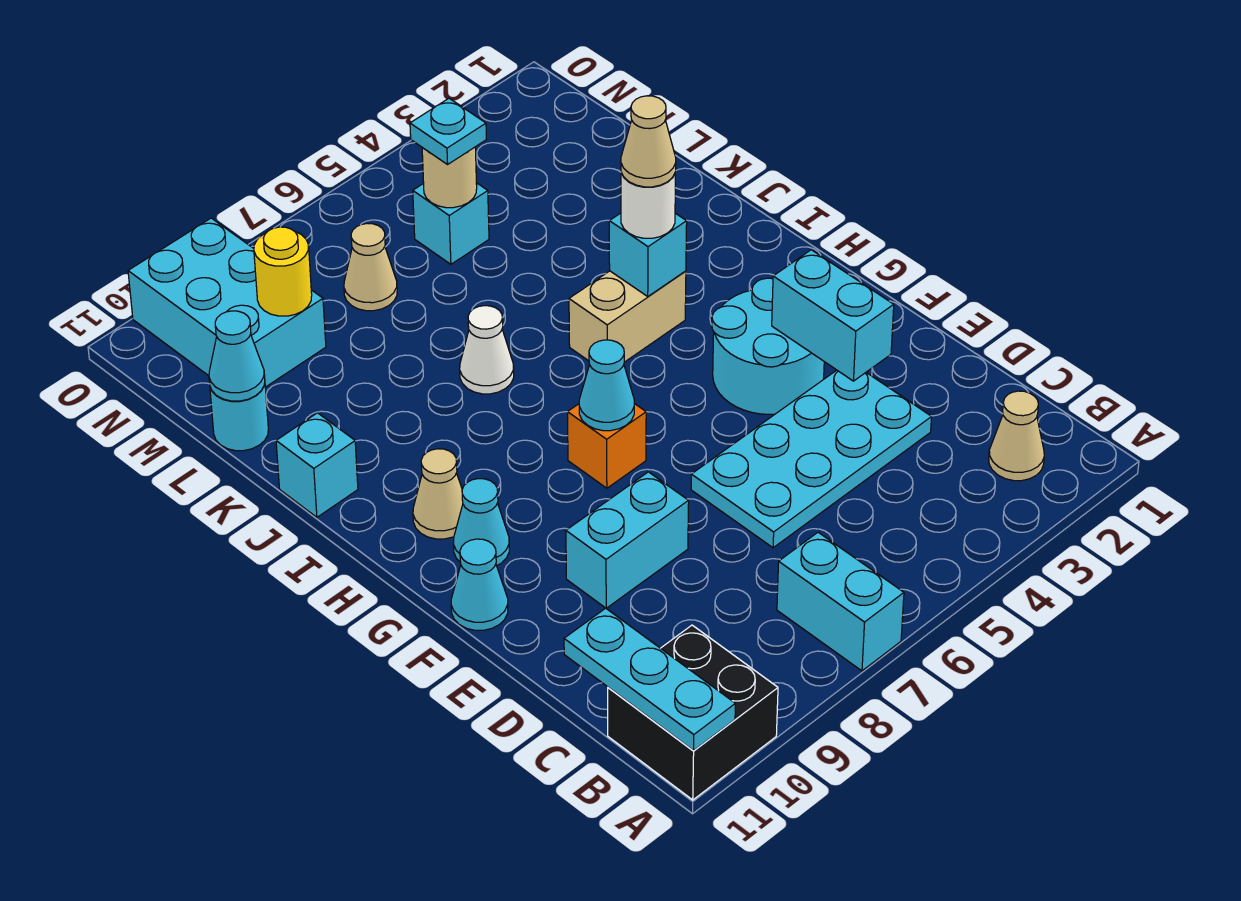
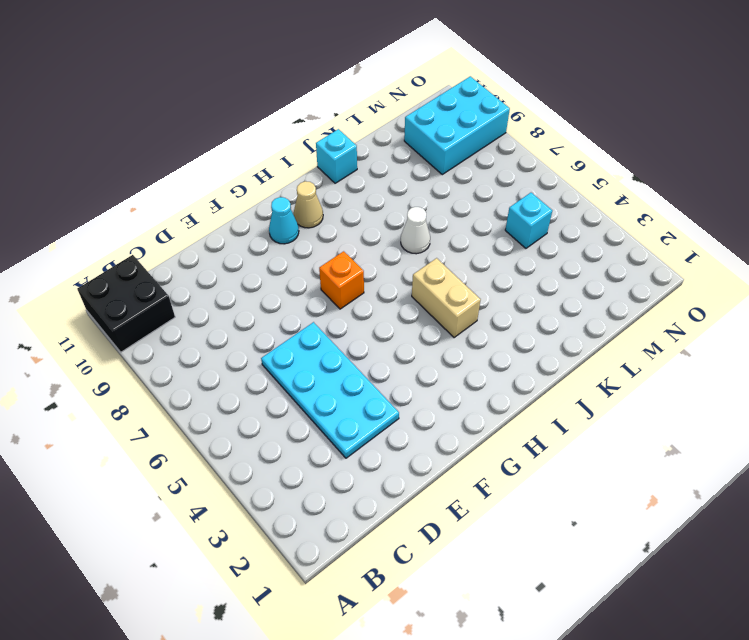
none -> cyan 1x2 brick [777,532,904,671]
none -> tan 1x1 cone [989,391,1044,481]
none -> cyan 1x2 brick [566,472,689,608]

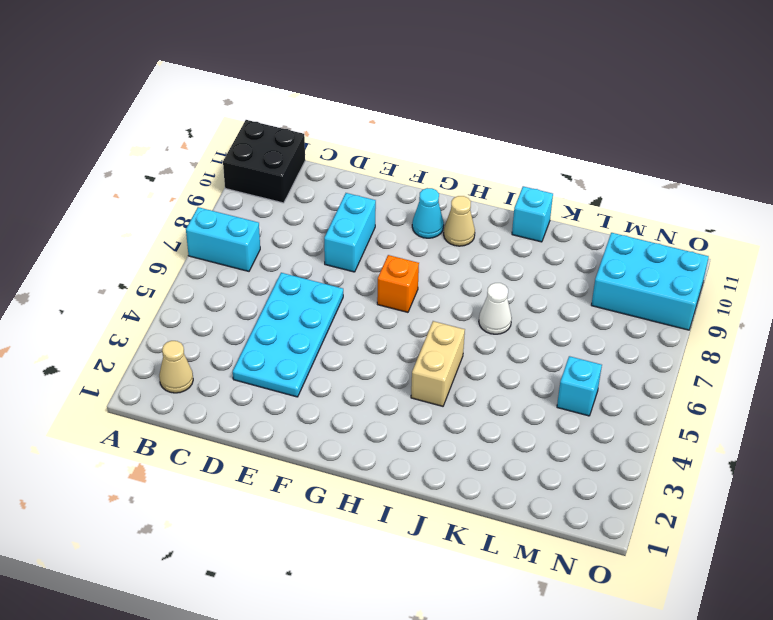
none -> cyan 2x2 round brick [712,278,824,414]
none -> cyan 1x1 cone [451,539,508,630]
none -> cyan 1x1 round brick [210,383,268,451]

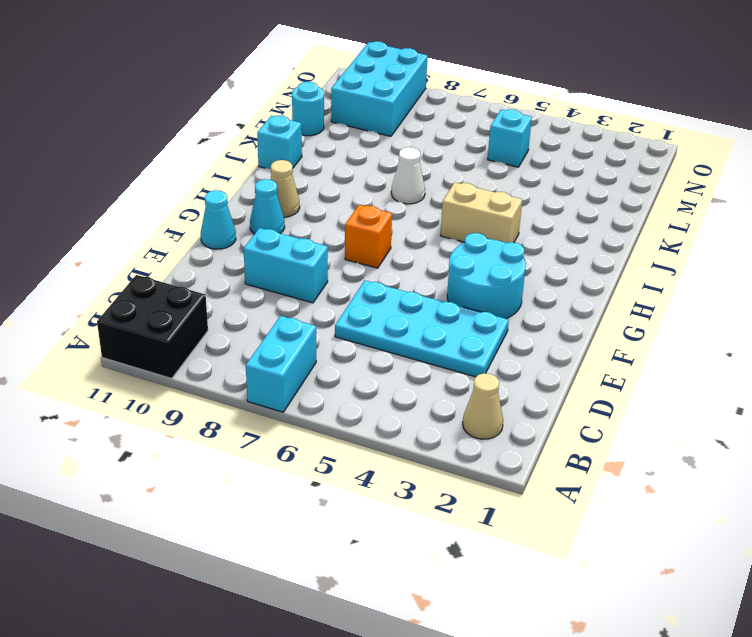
none -> tan 1x1 cone [344,223,397,311]
none -> cyan 1x3 plate [564,608,735,751]
none -> cyan 1x2 brick [772,250,894,381]

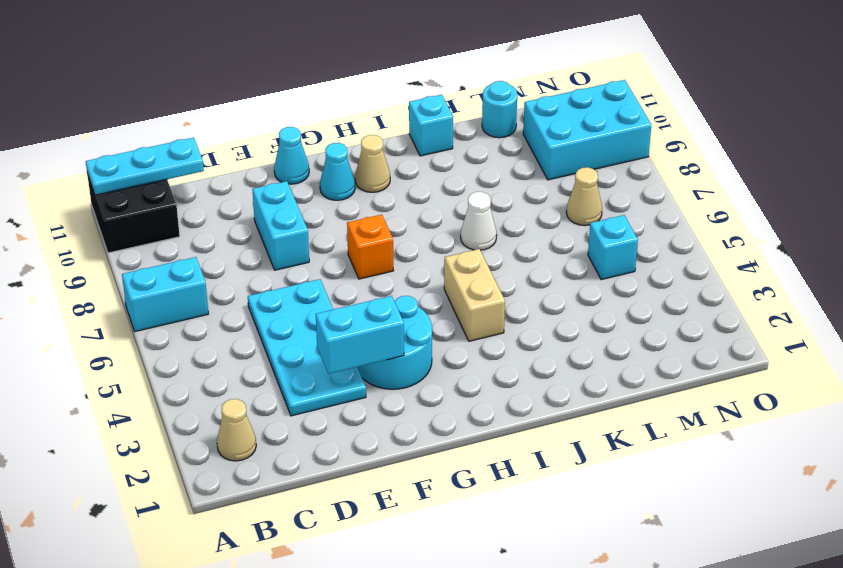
none -> cyan 1x1 cone [579,340,634,431]
none -> cyan 1x1 brick [609,213,687,296]
none -> cyan 1x1 cone [209,311,265,401]

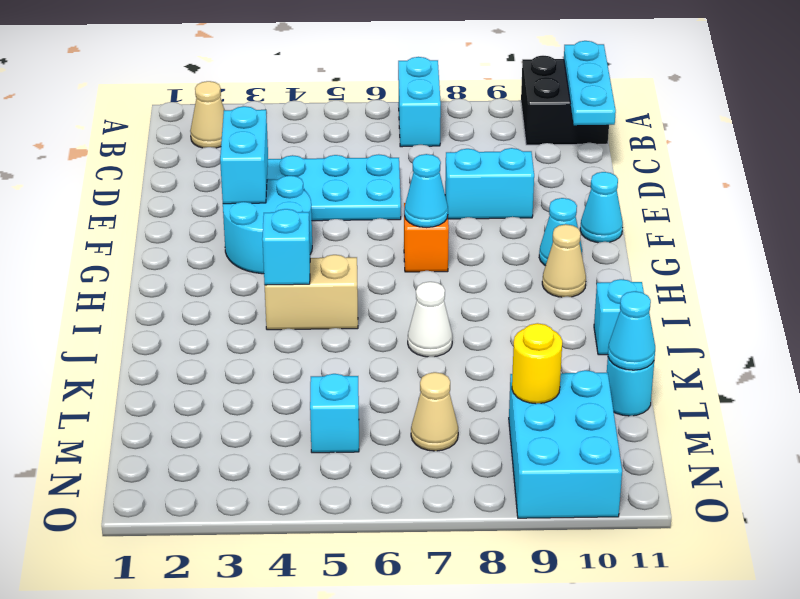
none -> tan 1x1 round brick [422,147,477,208]
none -> white 1x1 round brick [621,173,675,238]
none -> cyan 1x1 plate [410,98,486,164]

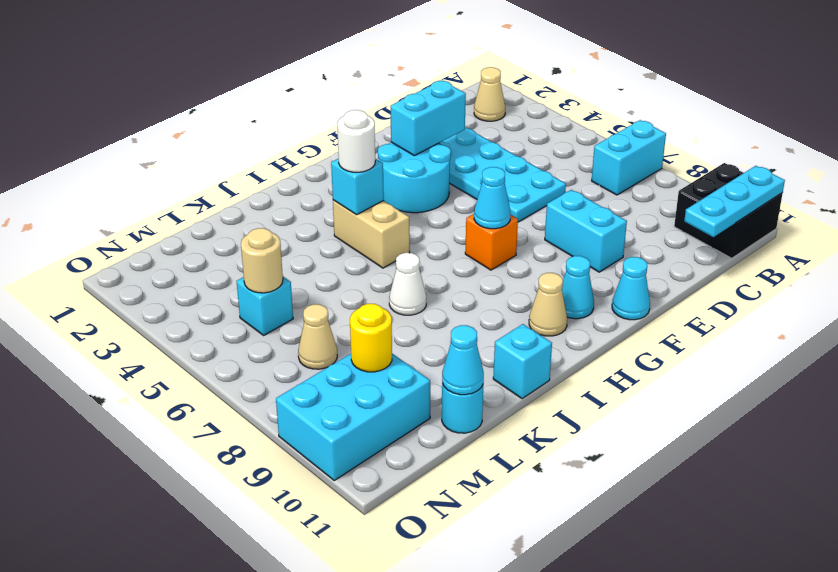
none -> cyan 1x1 plate [410,98,486,164]
none -> tan 1x1 cone [621,96,676,187]

